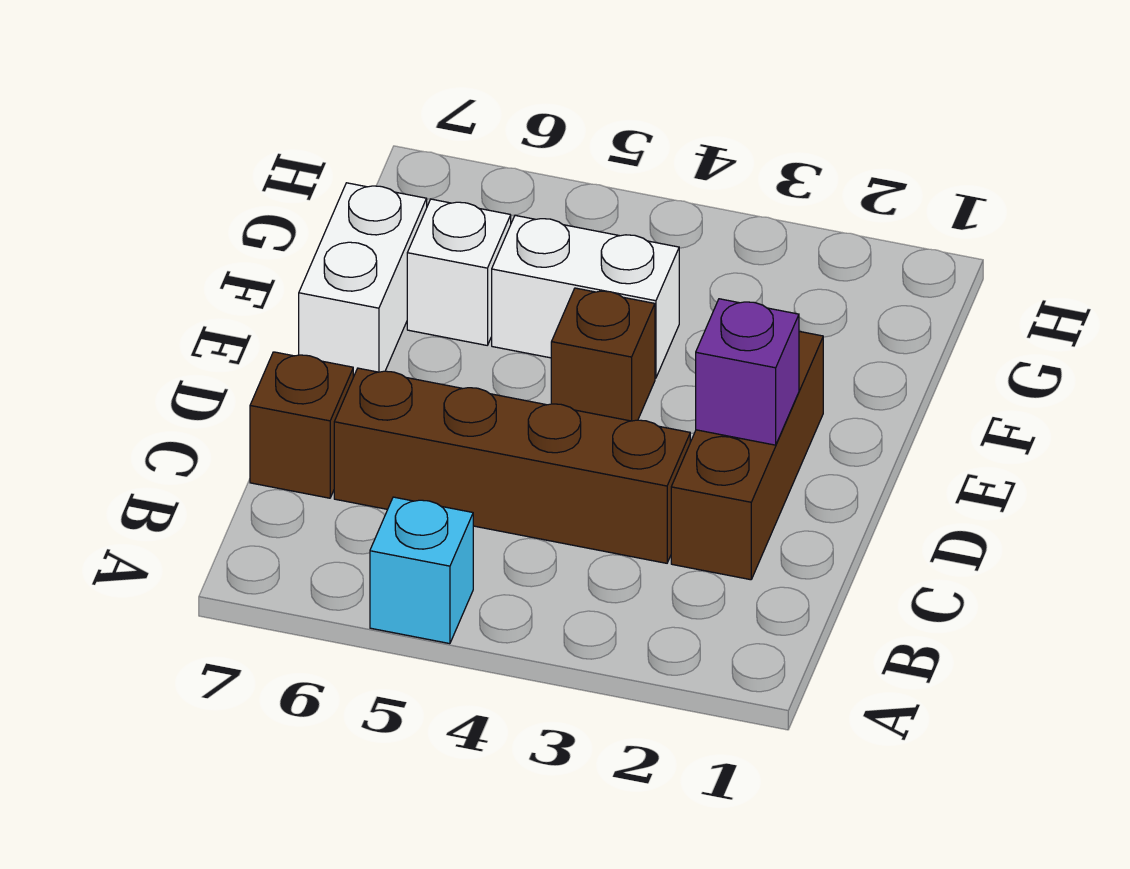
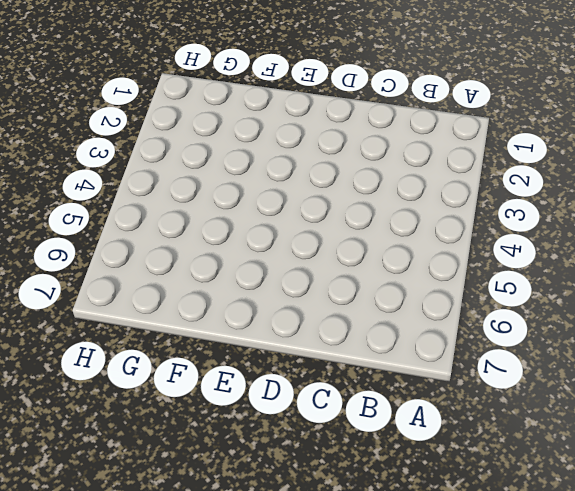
none -> cyan 1x1 brick [370,497,473,644]
none -> brown 1x3 brick [671,331,823,580]

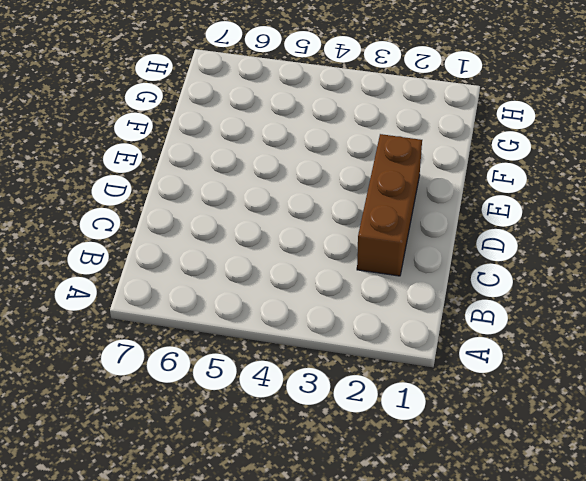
none -> cyan 1x1 brick [370,497,473,644]
none -> brown 1x4 brick [334,368,690,563]

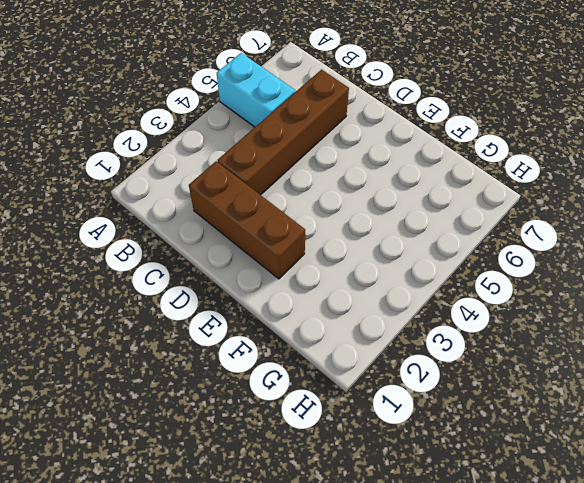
cyan 1x2 brick [217,53,295,127] -> cyan 1x1 brick [370,497,473,644]
none -> brown 1x1 brick [250,352,353,498]
none -> brown 1x1 brick [551,288,655,421]

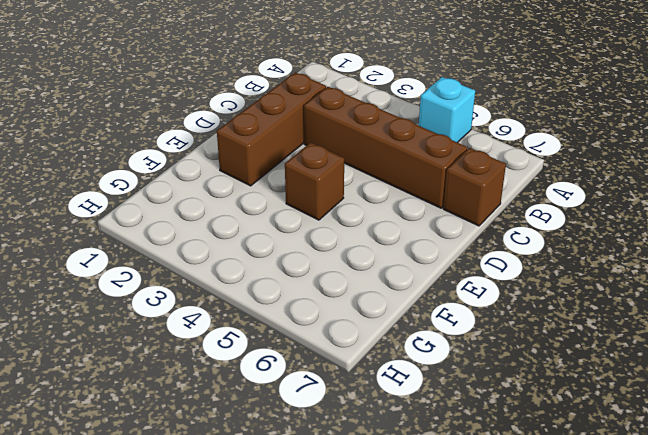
none -> white 1x2 brick [299,183,427,377]
none -> white 1x2 brick [492,215,679,378]

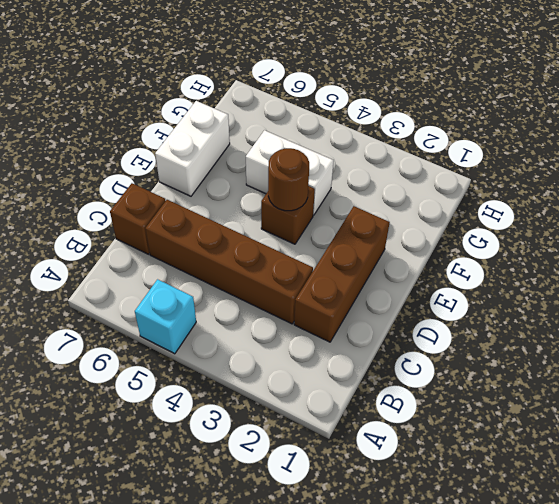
brown 1x1 round brick [268,148,309,211] -> none
none -> white 1x1 brick [407,199,511,345]
none -> purple 1x1 brick [696,299,799,445]

